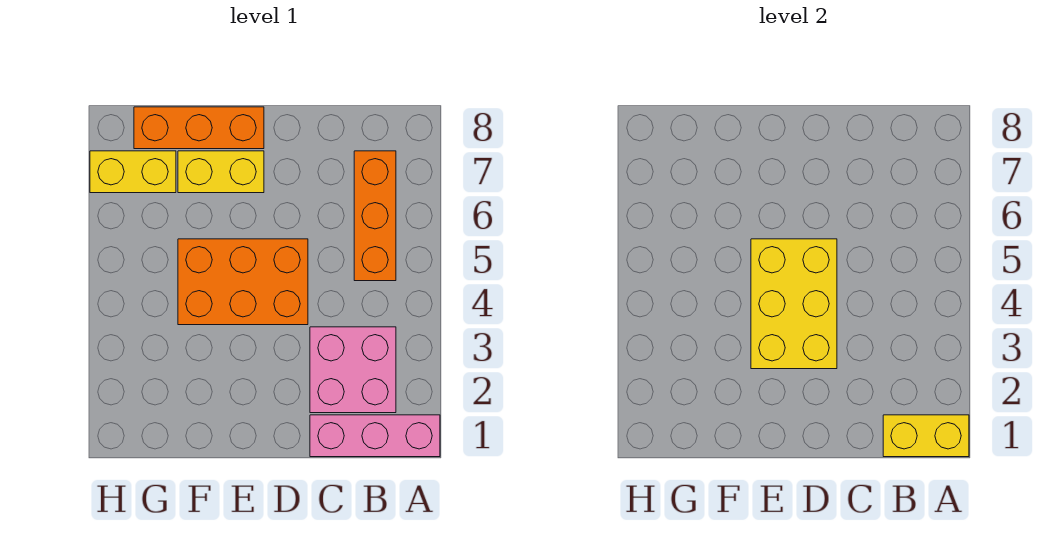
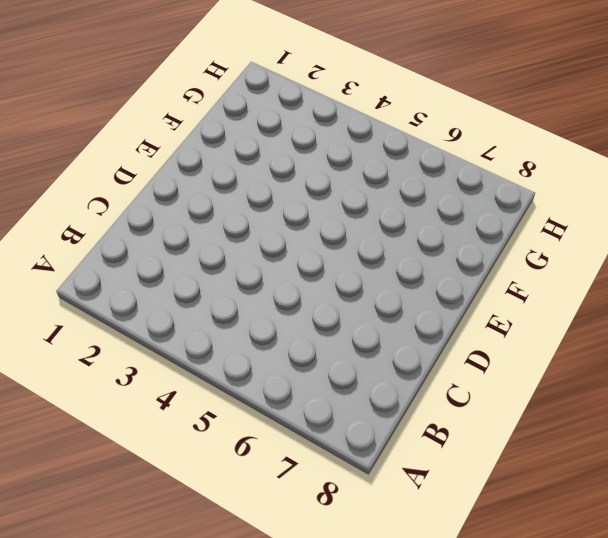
none -> pink 1x3 brick [310,415,440,457]
none -> pink 2x2 brick [310,327,396,413]

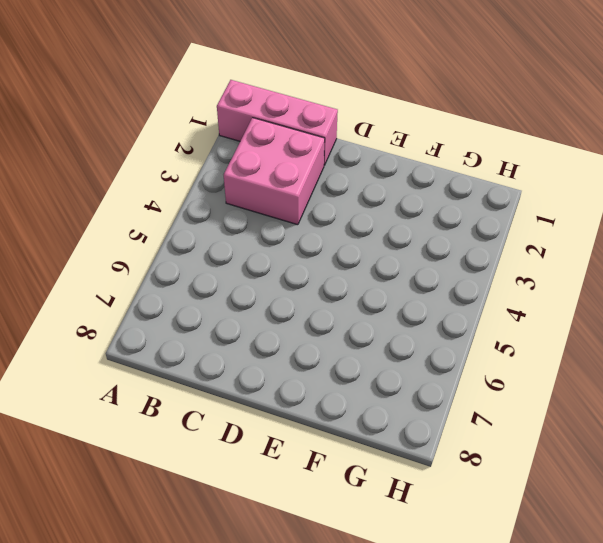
none -> orange 1x3 brick [354,151,396,281]
none -> orange 2x3 brick [178,239,308,325]

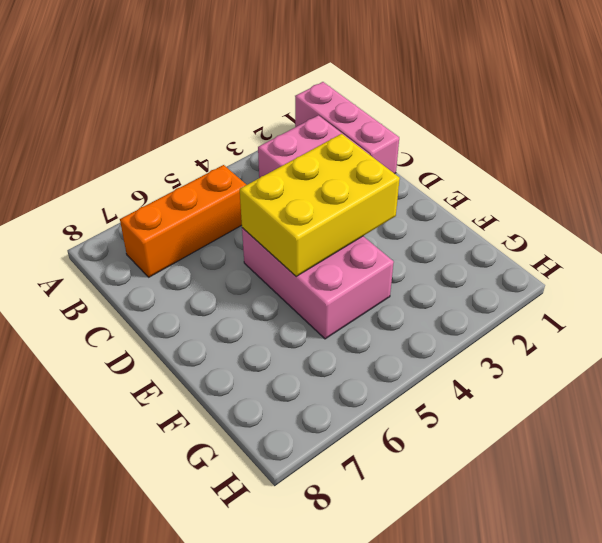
pink 2x3 brick [242,228,394,339] -> orange 2x3 brick [178,239,308,325]
none -> yellow 1x2 brick [178,151,264,193]
none -> orange 1x3 brick [134,107,264,149]

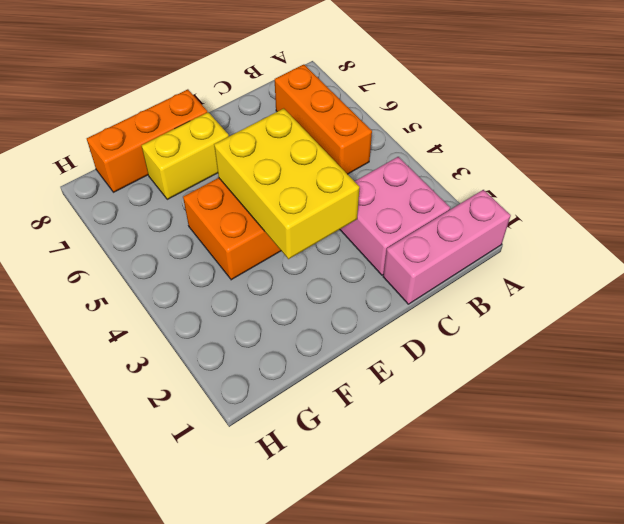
none -> yellow 1x2 brick [90,151,176,193]
none -> yellow 1x2 brick [883,415,969,457]

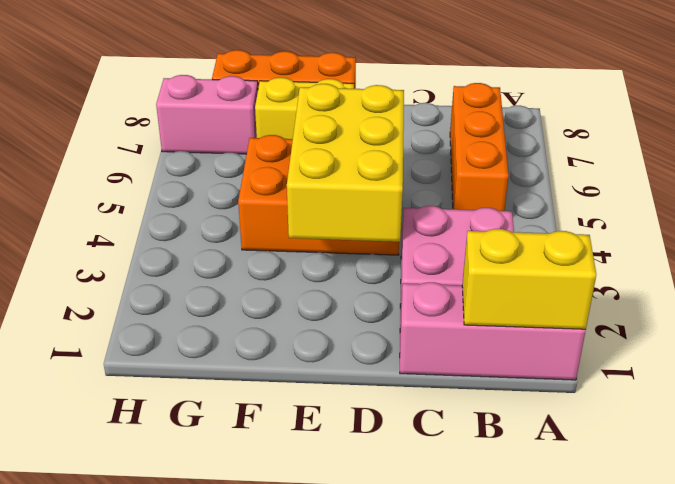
pink 1x2 brick [156,75,258,154] -> yellow 1x2 brick [90,151,176,193]

